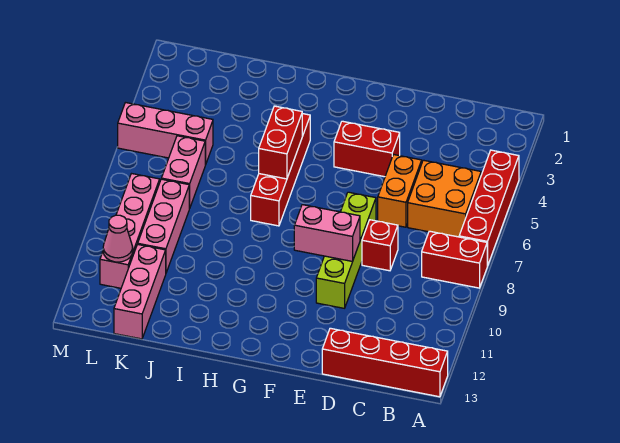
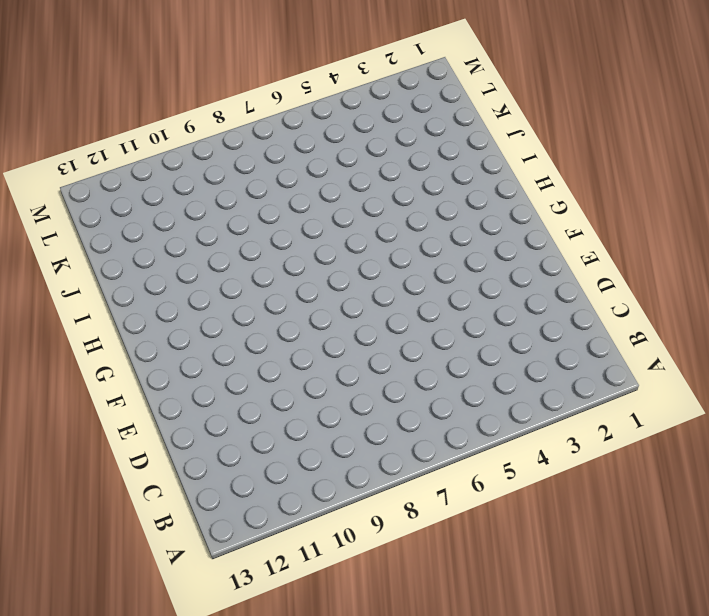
none -> red 1x4 brick [459,150,519,266]
none -> red 1x2 brick [422,231,487,288]
none -> red 1x4 brick [322,328,448,397]

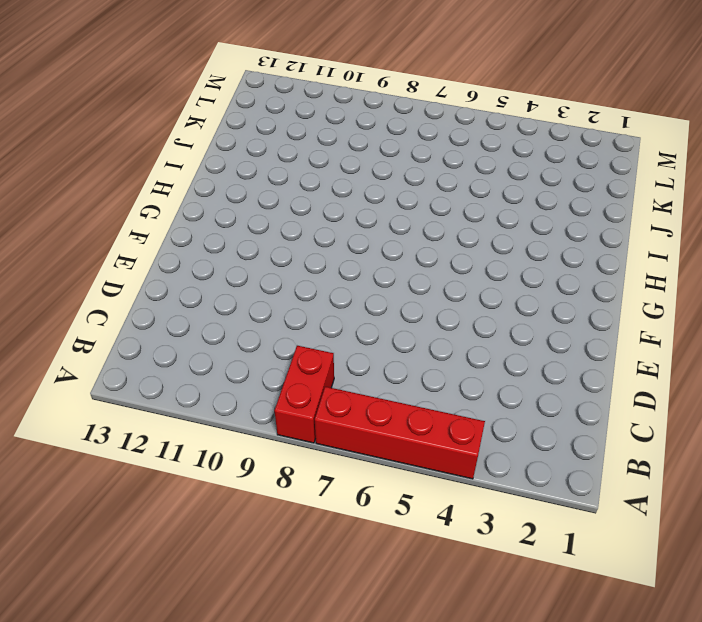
none -> red 1x4 brick [322,328,448,397]
none -> orange 2x2 brick [408,160,481,237]
none -> orange 1x2 brick [378,155,422,227]

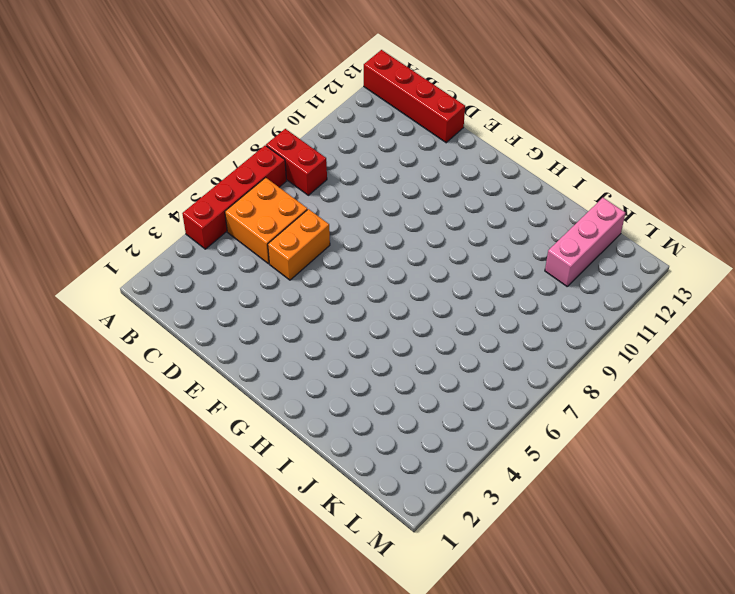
none -> red 1x1 brick [362,220,398,271]
none -> red 1x2 brick [334,121,400,177]
none -> lime 1x4 brick [316,192,376,308]

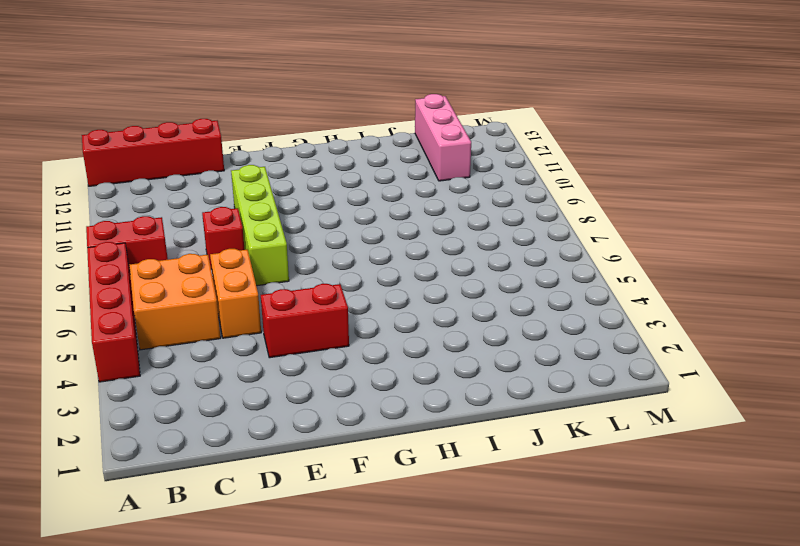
none -> red 1x4 brick [251,114,310,226]
none -> pink 1x3 brick [118,103,213,165]
none -> pink 1x2 brick [161,136,205,208]

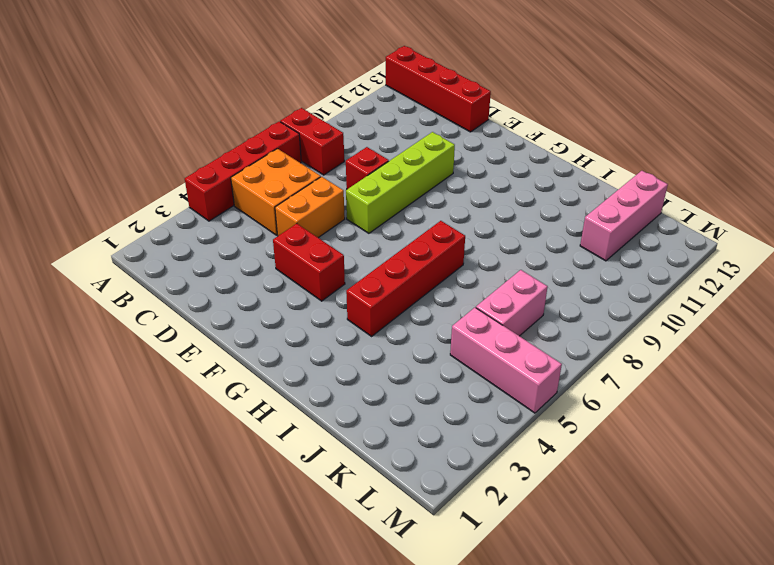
none -> pink 1x3 brick [138,179,190,273]
none -> pink 1x4 brick [100,174,160,288]
none -> pink 1x2 brick [294,205,360,261]

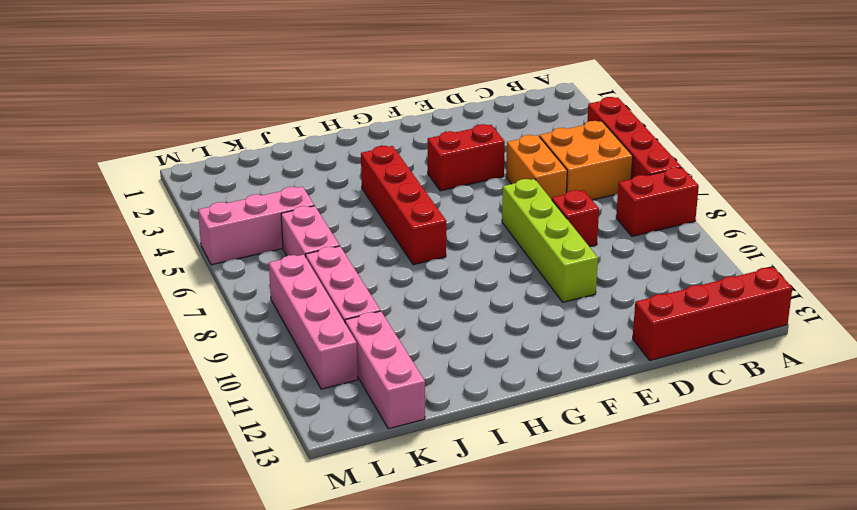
none -> pink 1x2 brick [294,205,360,261]
none -> red 1x2 brick [259,106,302,179]
none -> pink 1x1 cone [103,215,133,262]

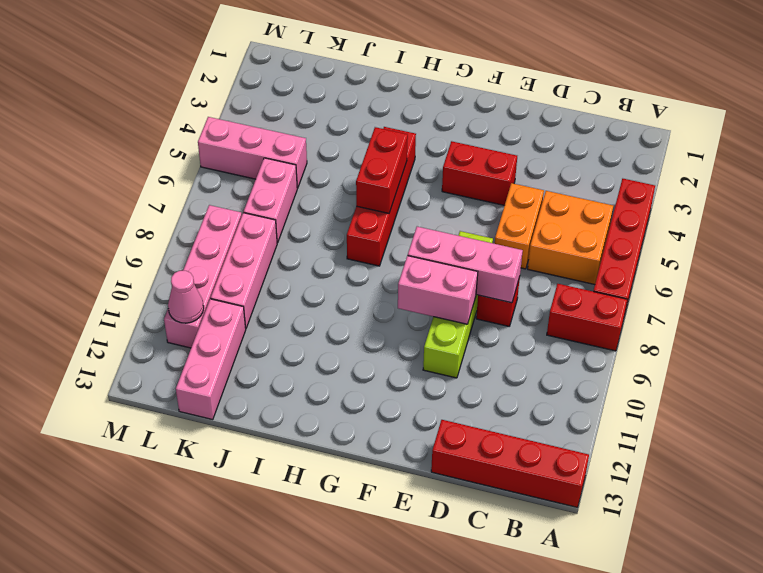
pink 1x3 brick [408,227,523,303] -> none

